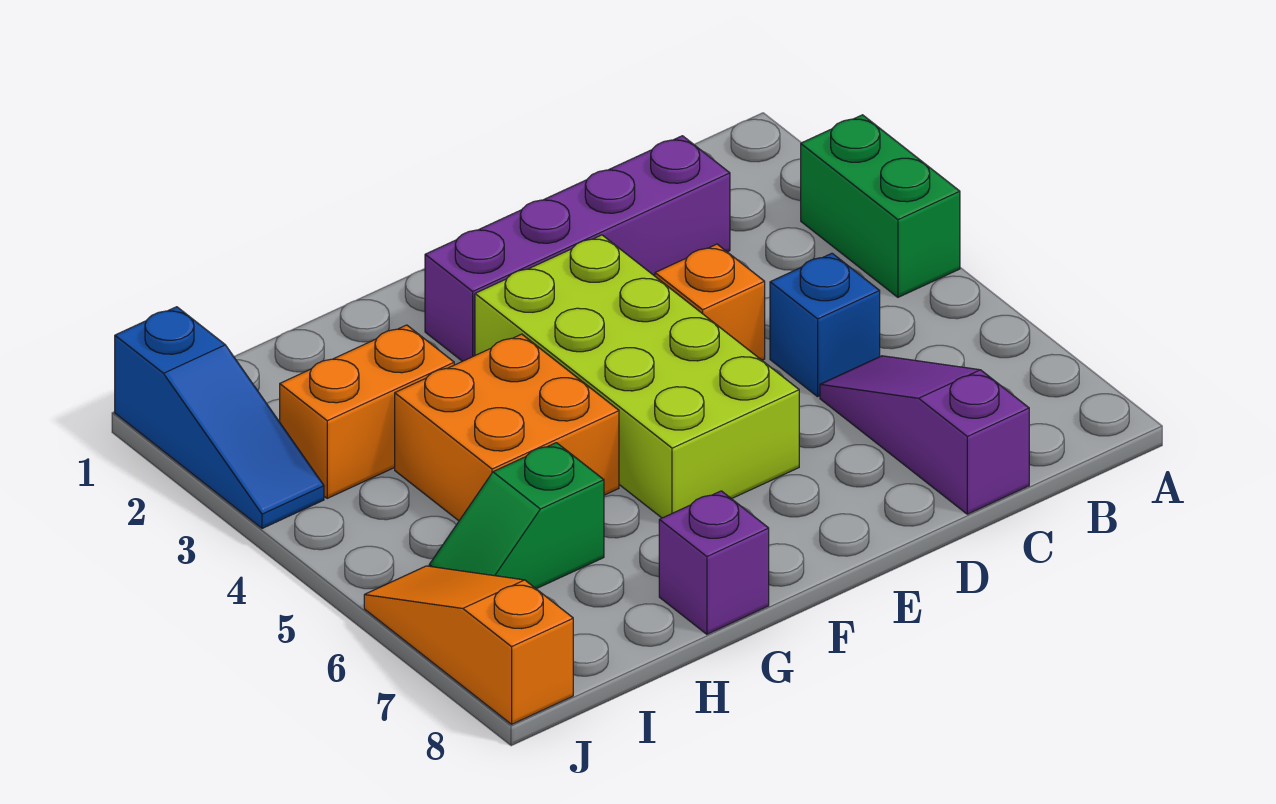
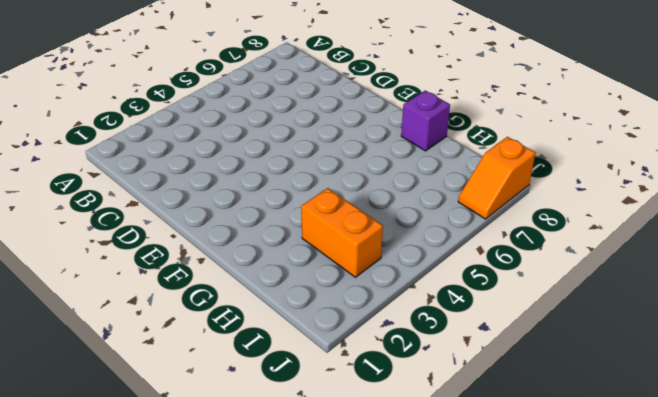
orange 1x2 slope [458,137,535,219] -> orange 1x3 slope [364,566,573,724]
none -> green 1x2 brick [801,115,960,297]
none -> purple 1x4 brick [425,136,730,361]
none -> blue 1x1 brick [770,253,880,397]

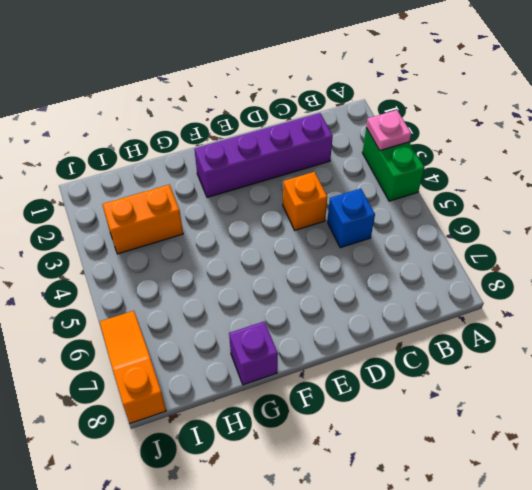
pink 1x1 plate [366,110,411,150] -> none
none -> purple 1x3 slope [820,356,1029,514]
none -> lime 2x4 brick [475,235,799,518]
none -> orange 2x2 brick [395,334,619,521]

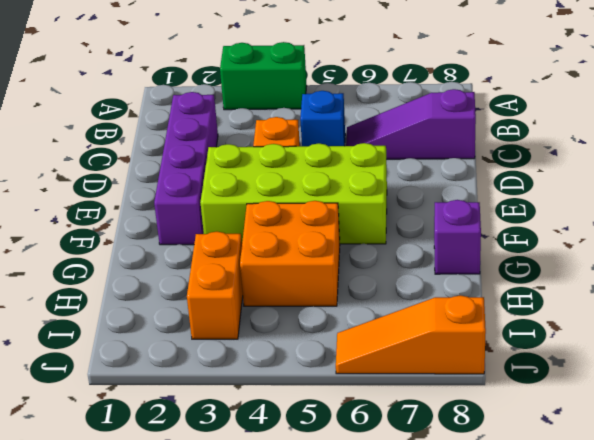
none -> green 1x2 slope [429,443,604,589]
none -> blue 1x3 slope [115,307,324,528]

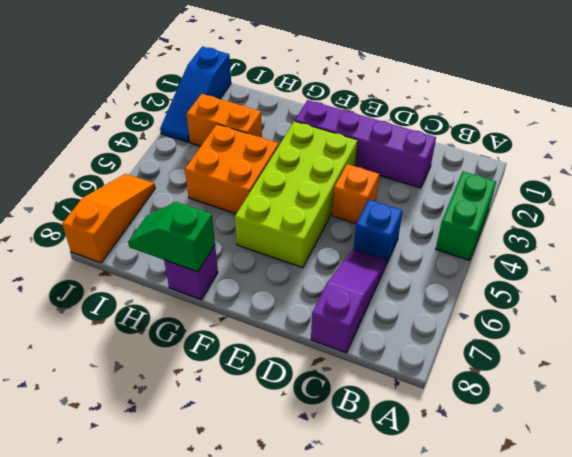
green 1x2 slope [128,202,215,272] -> green 1x2 slope moved to [429,443,604,589]

